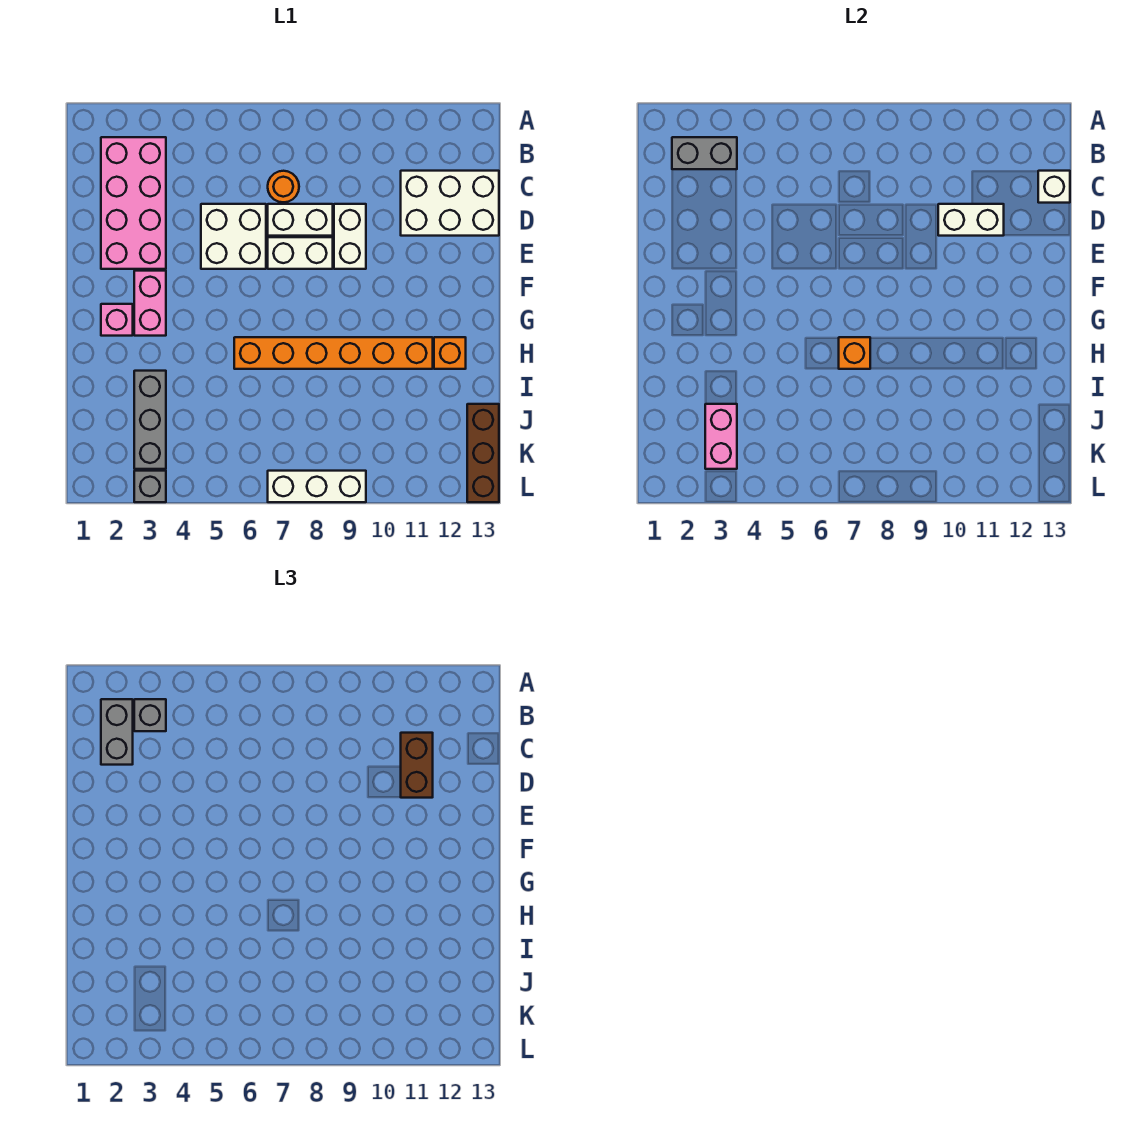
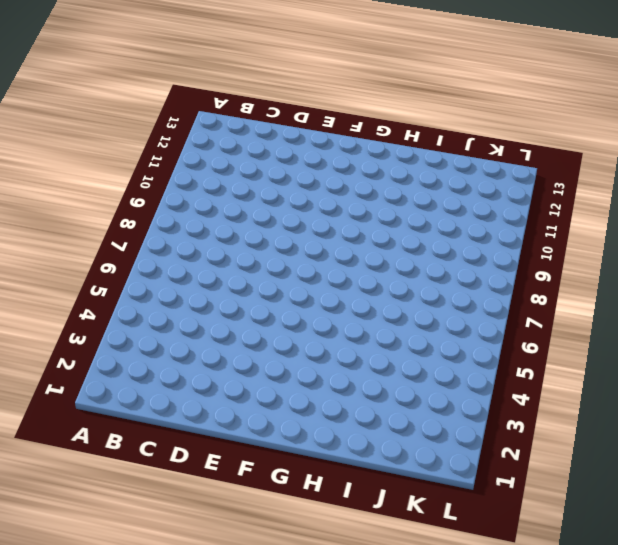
none -> pink 2x4 brick [101,137,166,269]
none -> orange 1x1 round brick [268,171,299,202]
none -> white 2x3 brick [401,171,499,236]

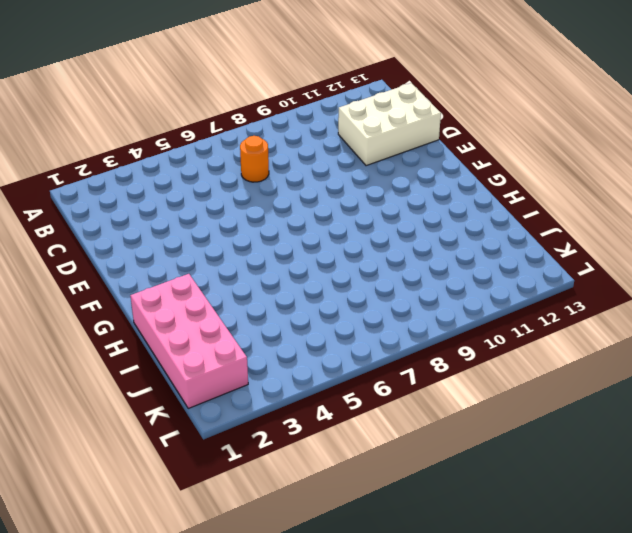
pink 2x4 brick [130,274,248,408] -> pink 2x4 brick moved to [101,137,166,269]
none -> white 2x2 brick [201,204,266,269]
none -> white 1x2 brick [268,204,333,236]
none -> white 1x2 brick [334,204,366,269]

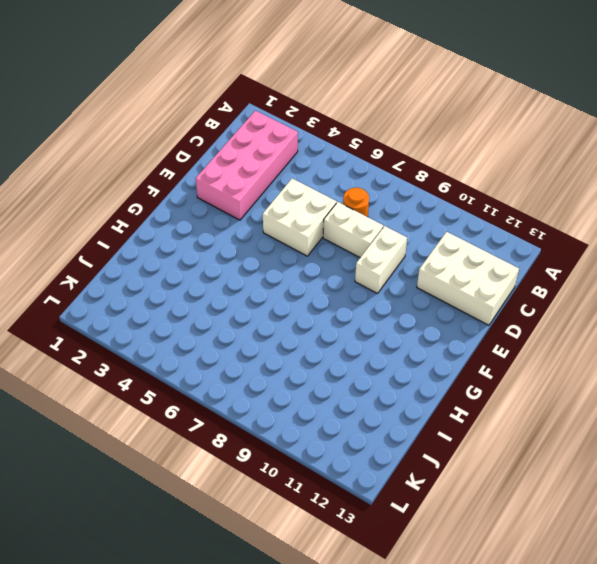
none -> white 1x2 brick [268,237,333,269]
none -> pink 1x2 brick [134,271,166,336]
none -> pink 1x1 brick [101,304,133,336]

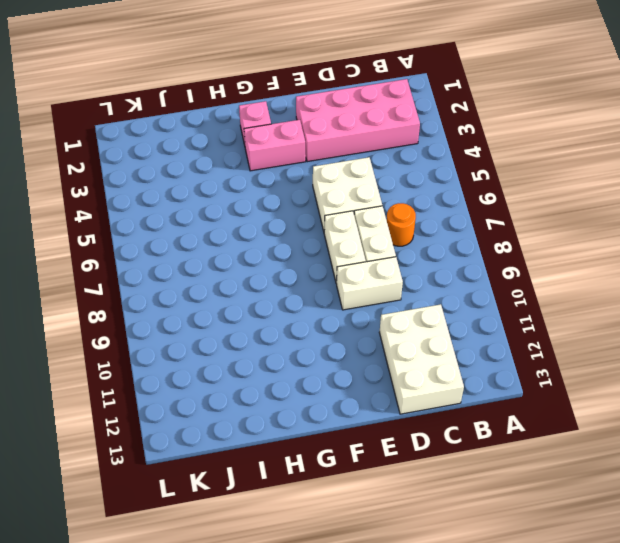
none -> orange 1x6 brick [234,337,433,369]
none -> orange 1x1 brick [434,337,466,369]
none -> grey 1x3 brick [134,371,166,469]

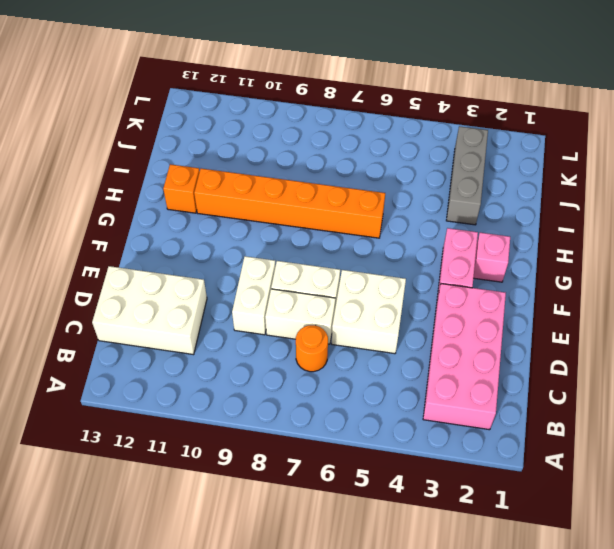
none -> brown 1x3 brick [467,404,499,502]
none -> grey 1x1 brick [134,471,166,502]
none -> white 1x3 brick [268,471,366,502]

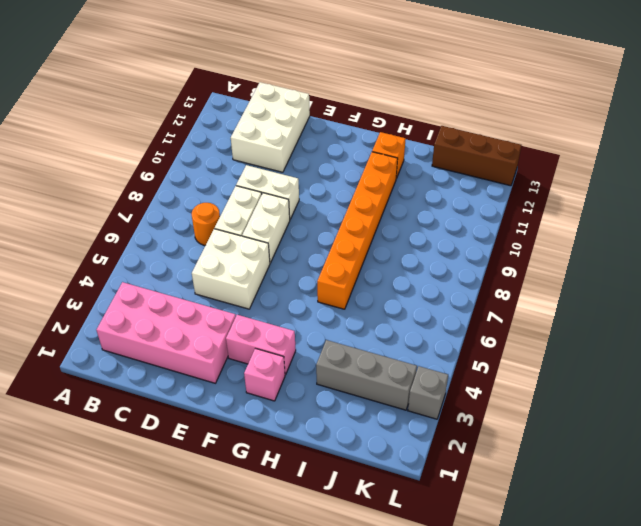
none -> white 1x3 brick [268,471,366,502]
none -> grey 1x2 brick [672,137,737,169]
none -> white 1x1 brick [1038,171,1070,203]

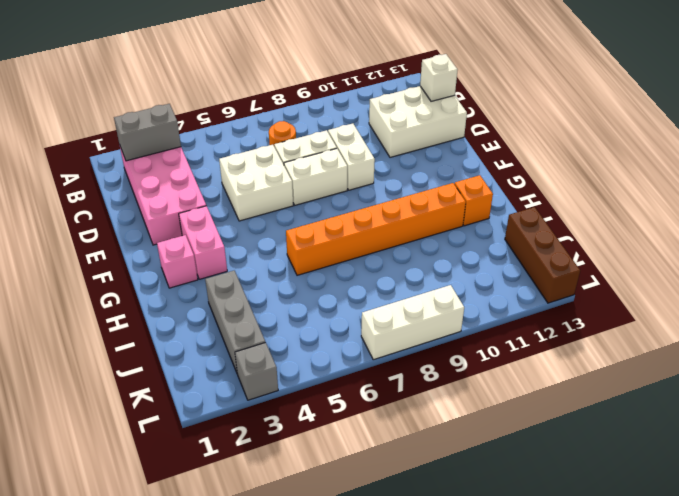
none -> white 1x2 brick [938,204,1004,236]
none -> orange 1x1 brick [839,337,870,369]
none -> pink 1x2 brick [705,404,737,469]

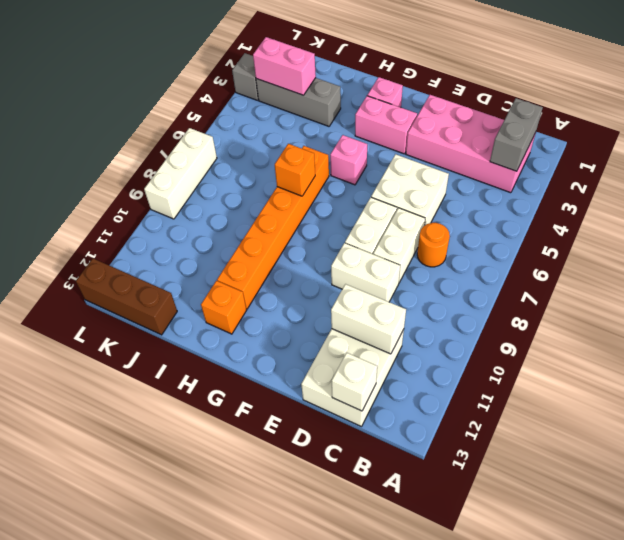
white 1x2 brick [331,284,406,354] -> white 1x2 brick turned to [938,204,1004,236]
pink 1x1 brick [330,135,367,185] -> none
none -> grey 1x2 brick [101,699,133,765]
none -> grey 1x1 brick [134,699,166,731]
none -> brown 1x2 brick [401,733,433,798]

